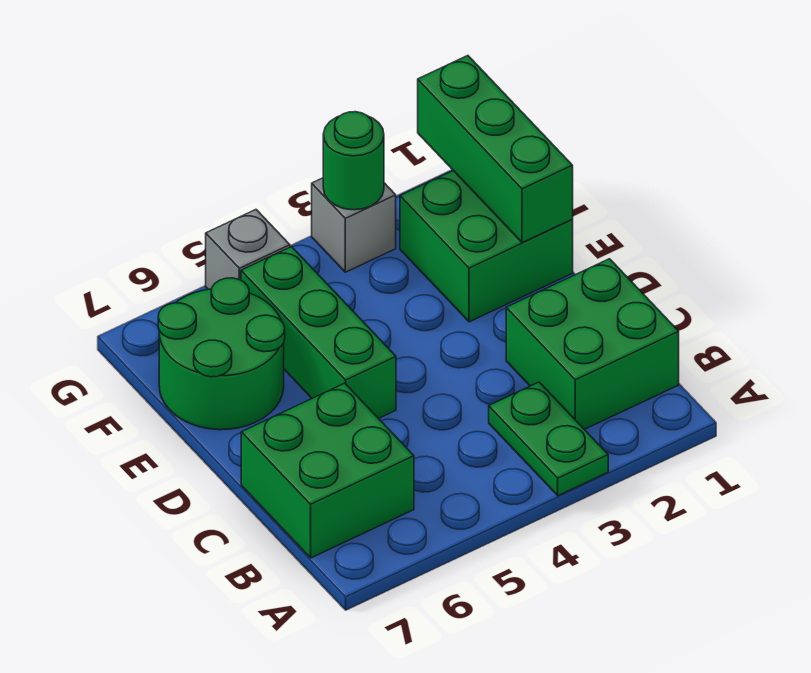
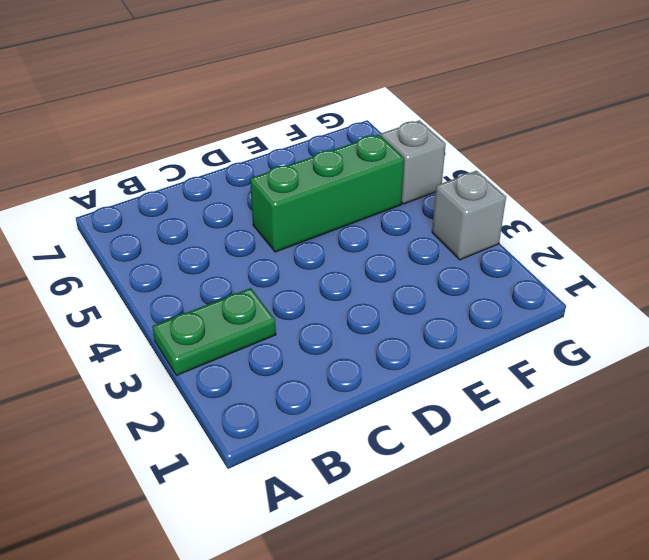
none -> green 2x2 brick [506,259,679,429]
none -> green 2x2 brick [241,383,414,558]

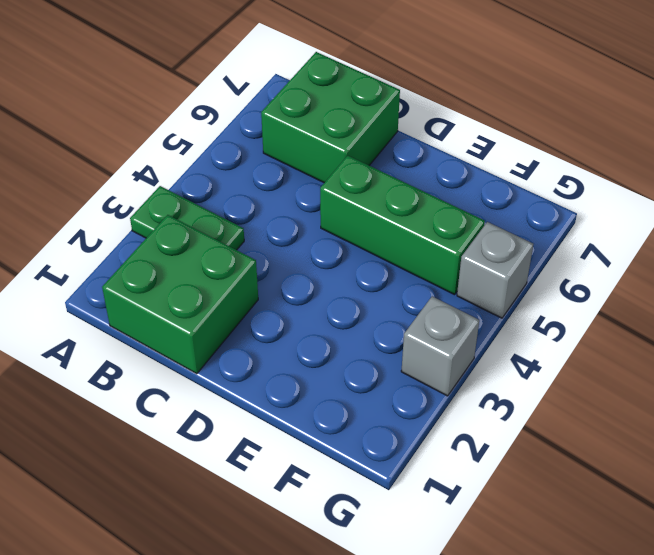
none -> green 2x2 brick [400,171,573,322]
none -> green 2x2 round brick [158,278,285,430]

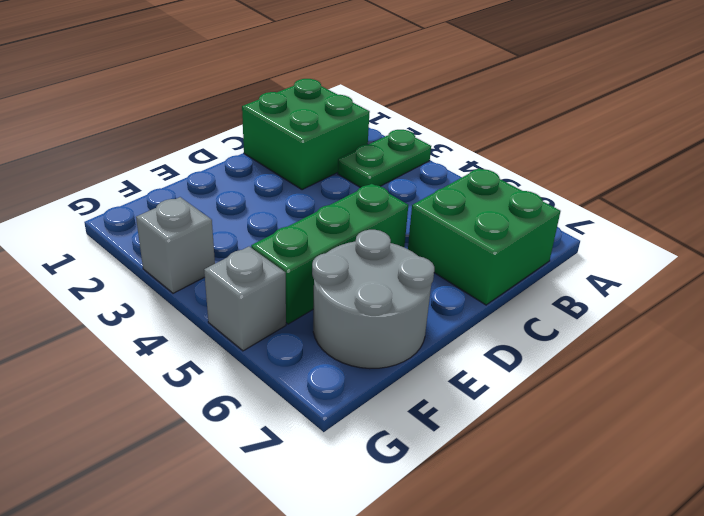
grey 2x2 round brick [312,230,434,369] -> green 2x2 round brick [158,278,285,430]
none -> green 2x2 brick [400,171,573,322]
none -> green 1x3 brick [418,56,573,243]

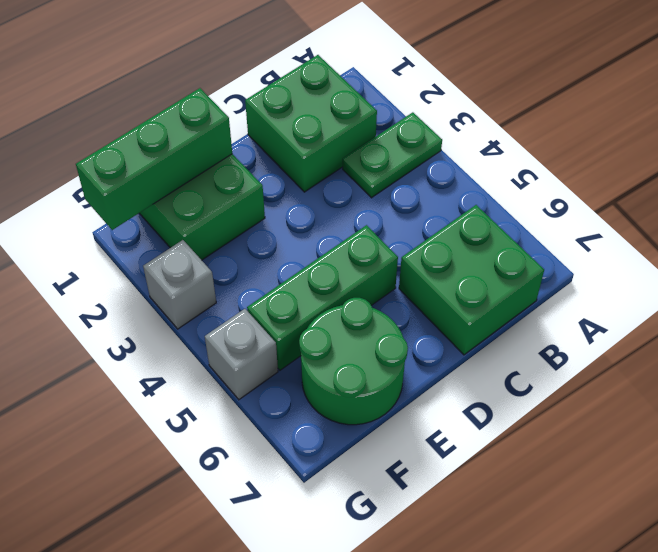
none -> green 1x1 round brick [323,112,384,210]

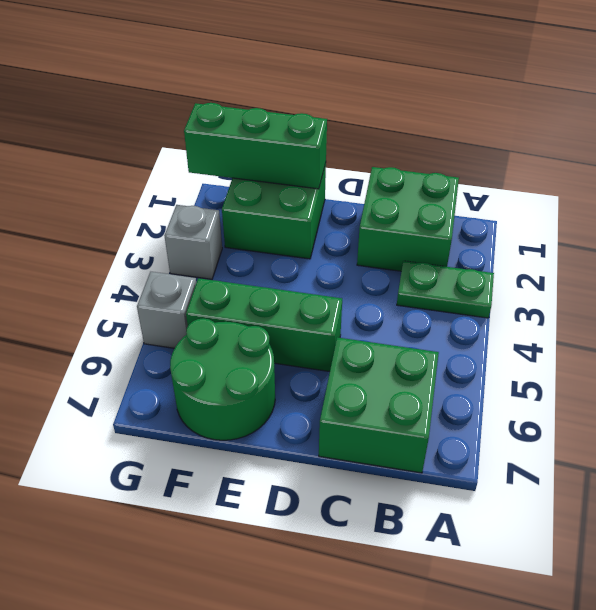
none -> green 1x1 round brick [323,112,384,210]

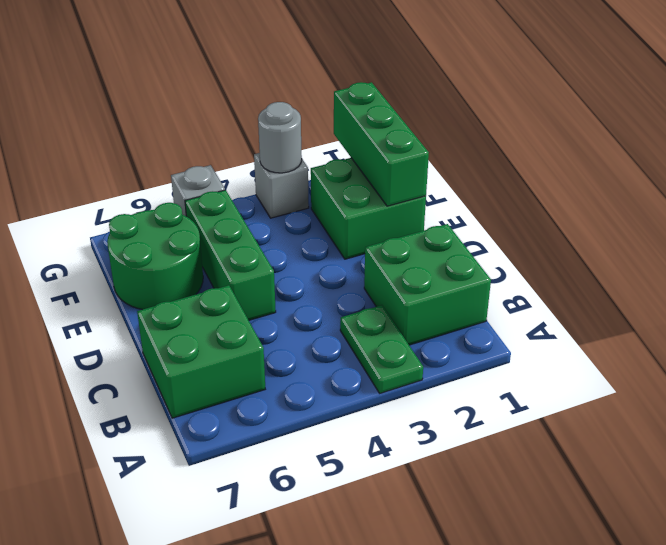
grey 1x1 round brick [258,102,302,173] -> green 1x1 round brick [323,112,384,210]

